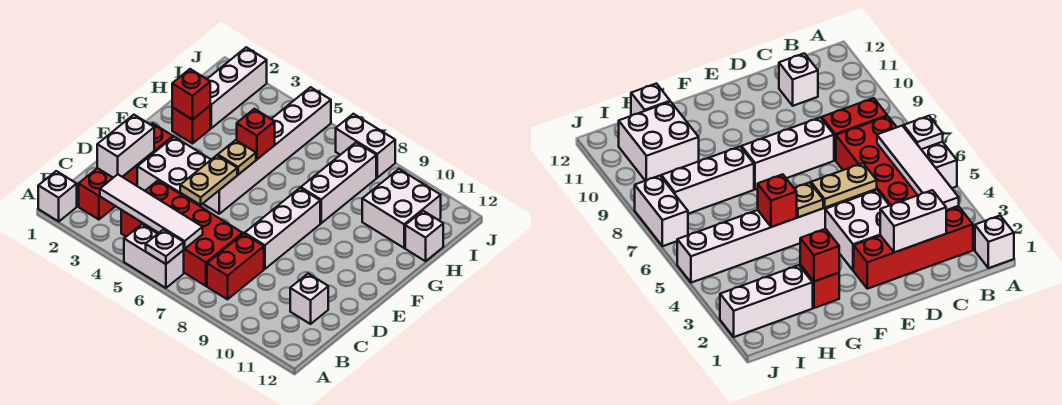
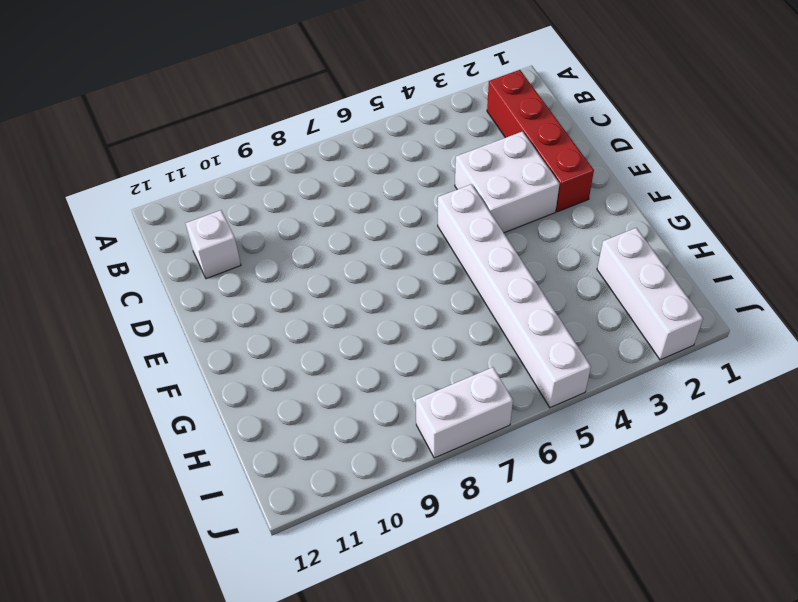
none -> white 1x1 brick [38,171,77,221]
none -> white 1x2 brick [124,224,184,288]
none -> red 2x4 brick [121,181,243,286]

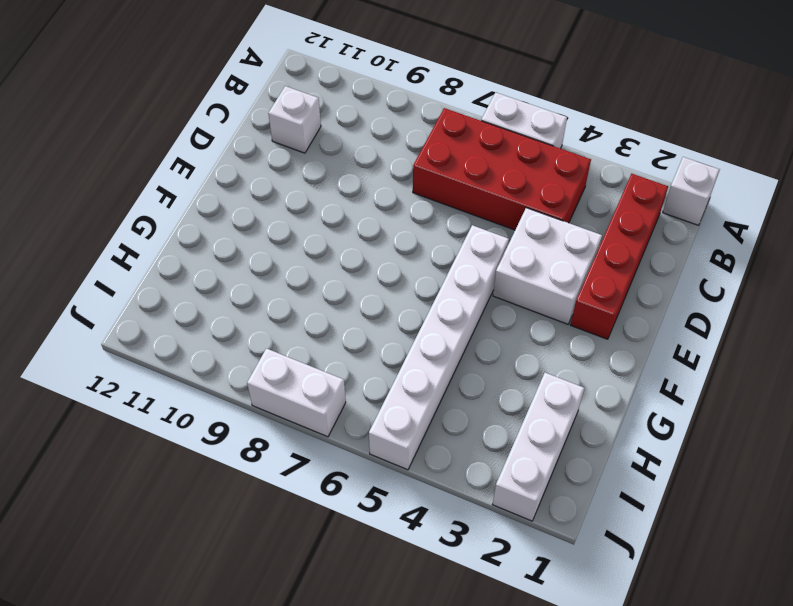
none -> red 1x2 brick [207,234,264,299]
none -> white 1x3 brick [245,188,320,269]
none -> red 1x1 brick [172,106,210,144]

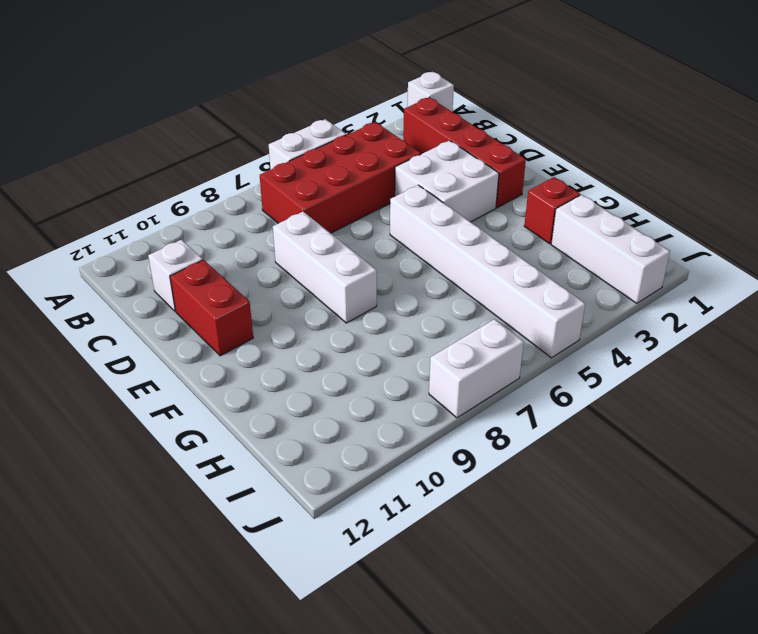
red 1x2 brick [170,260,253,356] -> red 1x2 brick moved to [207,234,264,299]
none -> white 1x3 brick [301,142,376,223]
none -> white 2x2 brick [362,169,441,248]
none -> white 1x1 brick [405,211,443,261]

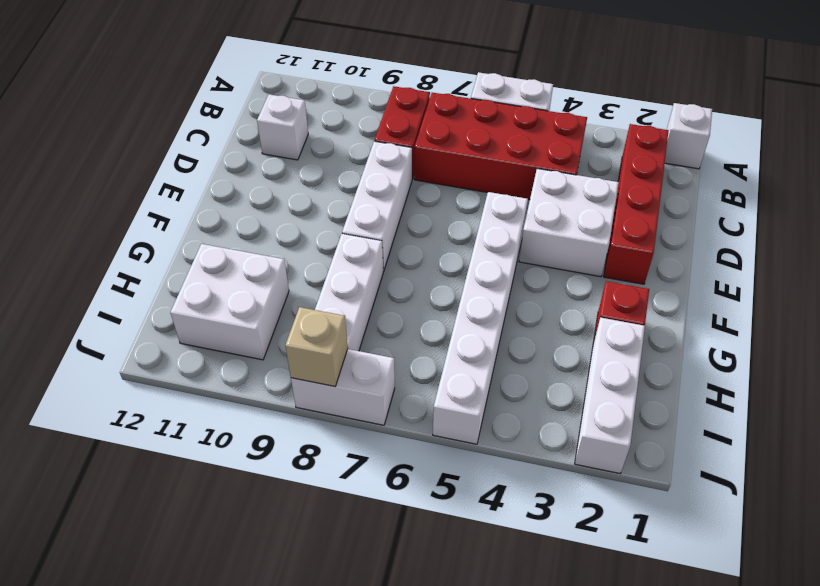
tan 1x1 brick [285,307,348,386] -> none
none -> white 1x1 brick [405,211,443,261]
none -> white 1x1 plate [146,229,184,264]
none -> white 1x4 tile [100,174,203,249]

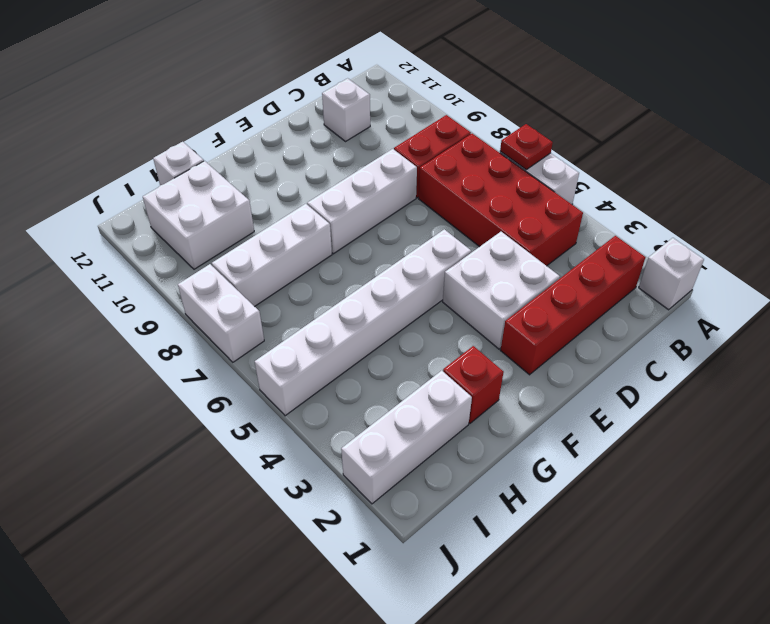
red 1x1 plate [500,124,553,170] -> white 1x1 plate [146,229,184,264]
none -> white 1x4 tile [100,174,203,249]
none -> white 1x2 brick [97,115,154,178]
none -> tan 1x2 plate [180,155,237,205]

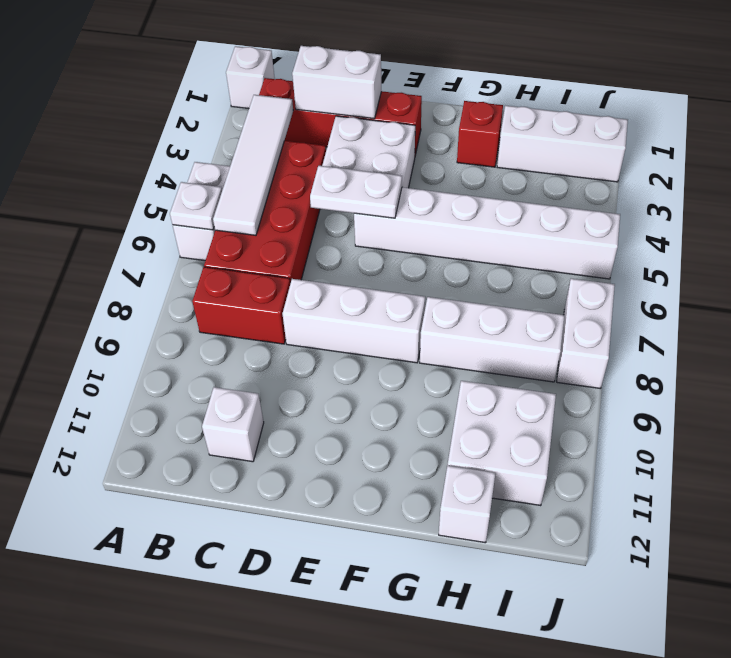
white 1x2 plate [310,166,402,218] -> tan 1x2 plate [180,155,237,205]
none -> tan 1x1 plate [218,140,256,175]
none -> red 1x1 brick [172,69,210,120]
none -> red 1x1 brick [237,109,275,159]

